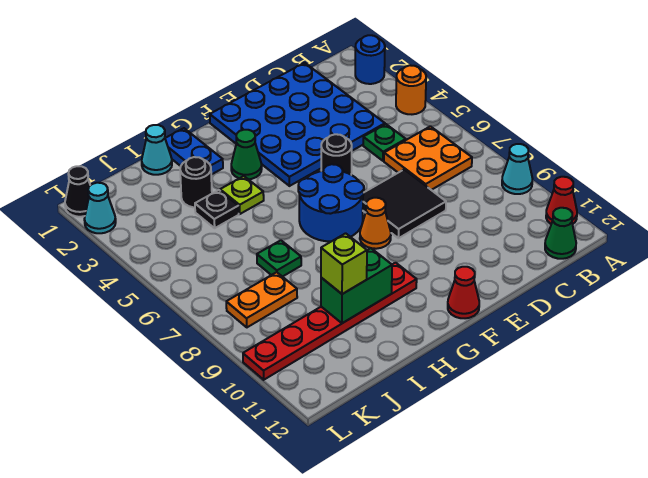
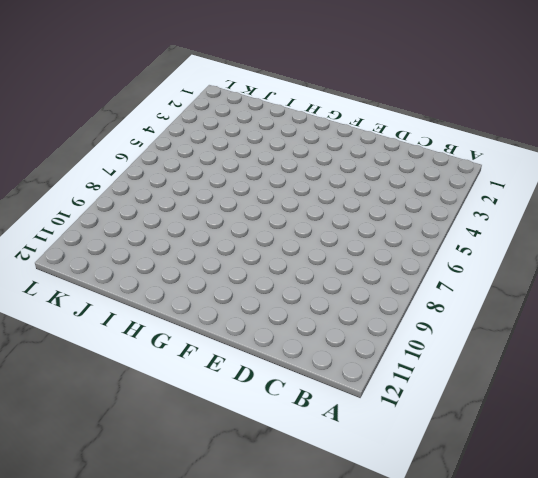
none -> blue 1x1 round brick [355,35,385,84]
none -> orange 1x1 round brick [396,65,426,114]
none -> cyan 1x1 cone [502,144,532,194]

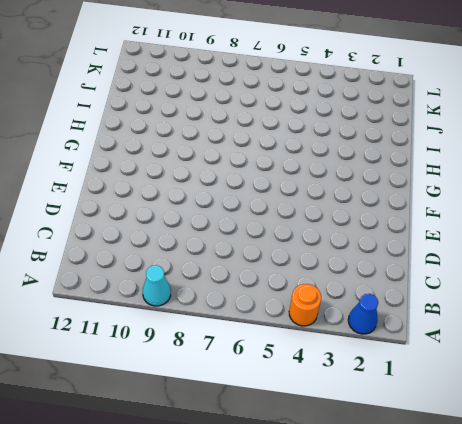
blue 1x1 cone [348,294,378,334] -> blue 1x1 round brick [355,35,385,84]
none -> red 1x1 cone [546,177,577,224]
none -> orange 2x2 plate [384,126,472,190]
none -> green 1x1 cone [545,208,576,259]

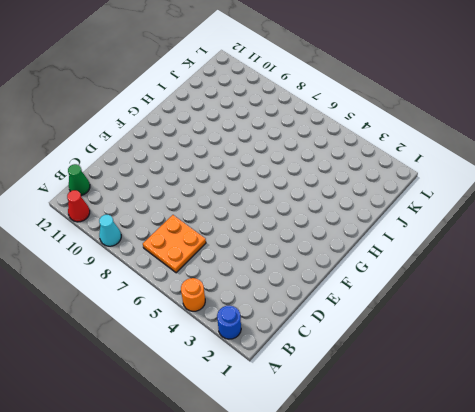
none -> blue 4x4 plate [210,63,385,186]
none -> green 1x1 plate [363,124,406,161]
none -> black 2x2 tile [363,170,446,238]

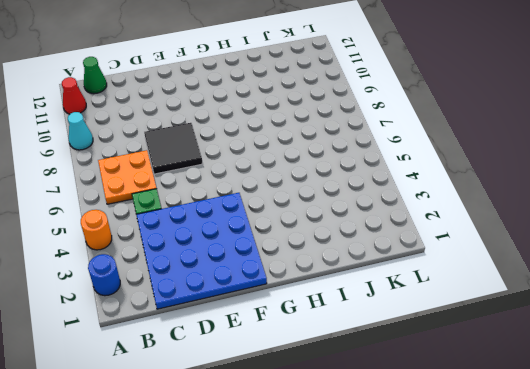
none -> black 1x1 round brick [321,134,352,175]
none -> blue 2x2 round brick [298,164,364,241]
none -> orange 1x1 cone [360,198,391,249]

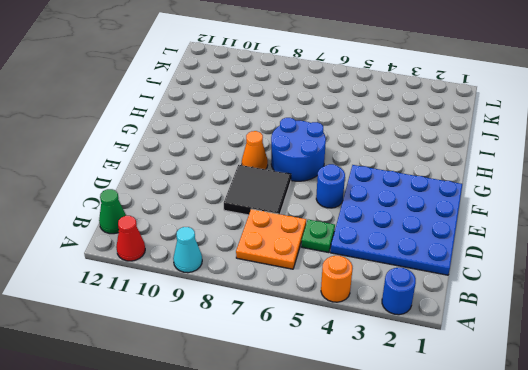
blue 1x1 round brick [316,164,345,208] -> black 1x1 round brick [321,134,352,175]
none -> red 1x1 cone [448,267,479,318]
none -> green 1x1 cone [231,130,262,179]
none -> red 1x6 plate [243,263,417,380]

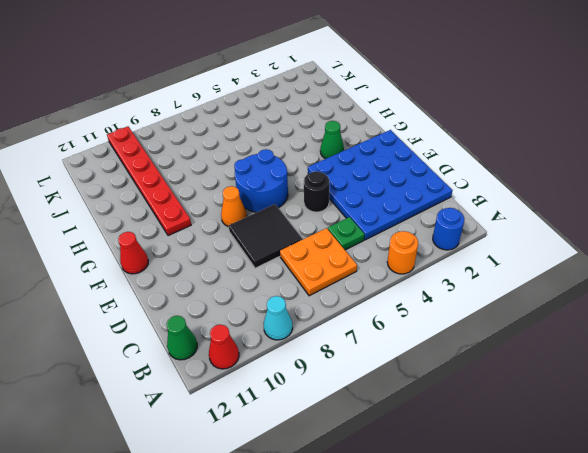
none -> blue 1x2 plate [165,128,223,175]
none -> lime 1x1 plate [220,176,264,214]
none -> cyan 1x1 cone [142,125,172,175]

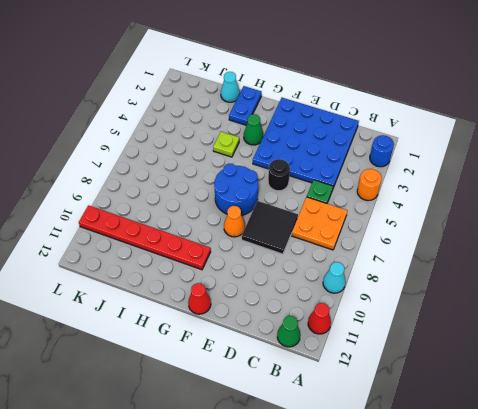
none -> black 1x1 round brick [180,157,212,207]
none -> black 1x1 plate [195,190,239,228]
none -> green 1x1 plate [257,240,301,277]

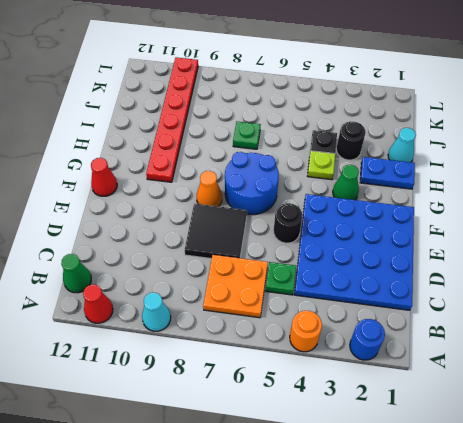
none -> orange 1x2 plate [226,272,297,327]
none -> black 1x1 cone [65,166,90,217]
none -> cyan 1x1 cone [84,183,116,233]

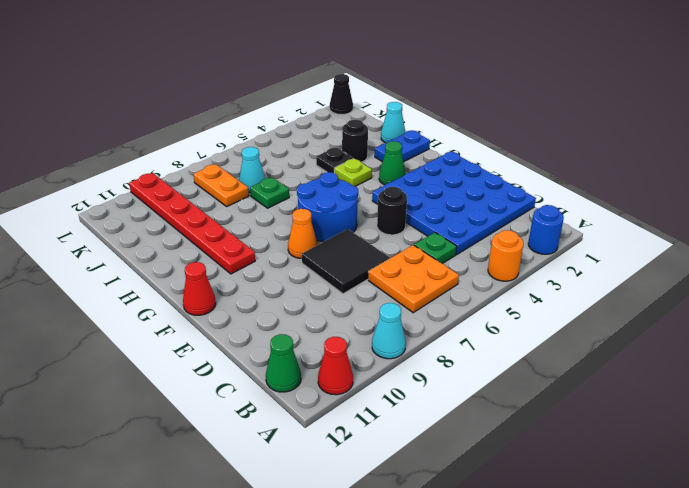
cyan 1x1 cone [239,147,266,192] -> cyan 1x1 cone moved to [84,183,116,233]
none -> green 1x2 brick [321,248,392,323]
none -> lime 1x1 brick [321,233,367,294]

